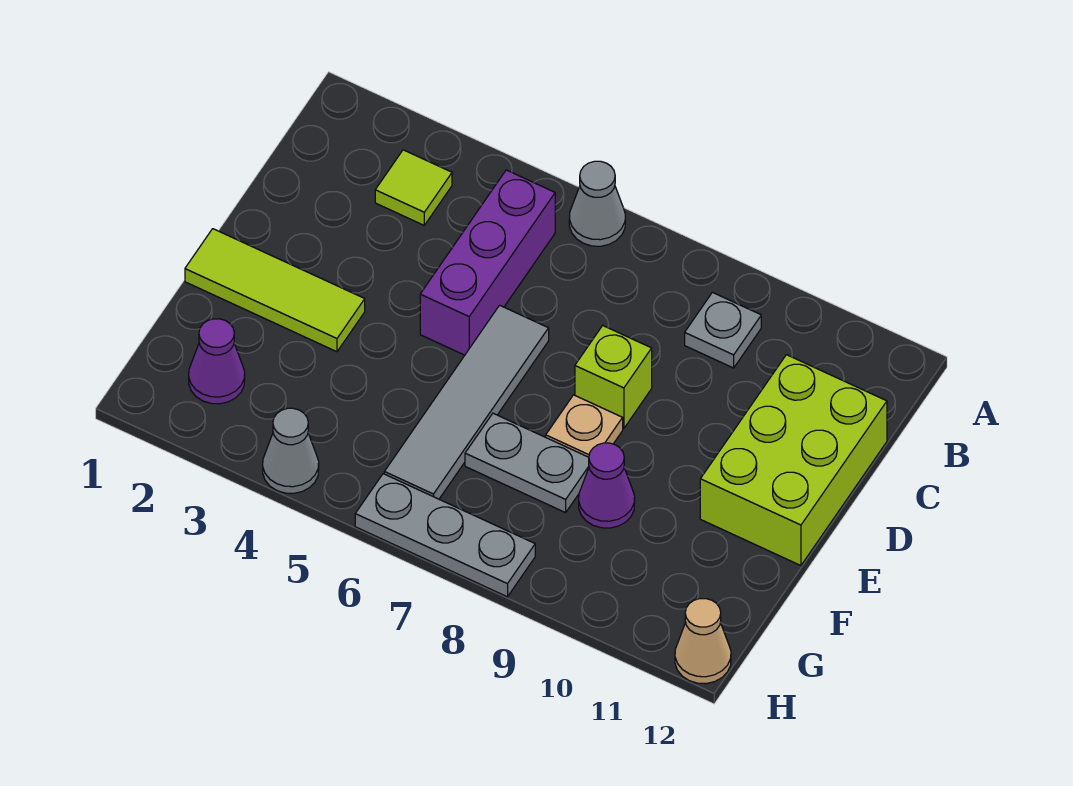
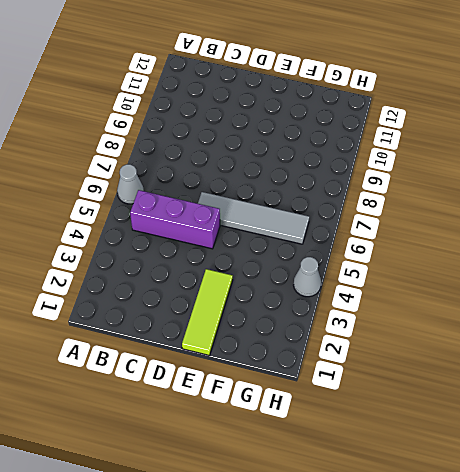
none -> lime 1x1 tile [375,150,452,225]
none -> grey 1x1 plate [685,293,761,368]
none -> lime 2x3 brick [700,355,887,566]

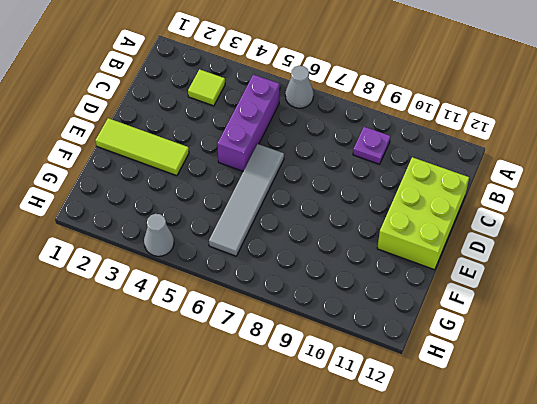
purple 1x1 plate [353,127,390,164] -> grey 1x1 plate [685,293,761,368]
none -> lime 1x1 brick [575,326,652,428]
none -> tan 1x1 plate [546,395,623,457]
none -> grey 1x2 plate [465,413,589,513]

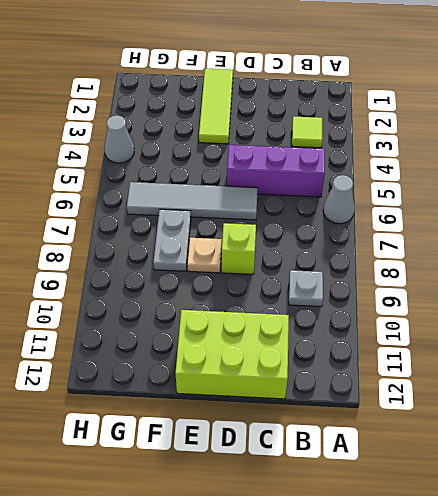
none -> purple 1x1 cone [579,443,635,528]
none -> purple 1x1 cone [189,319,245,404]
none -> grey 1x3 plate [355,474,535,597]

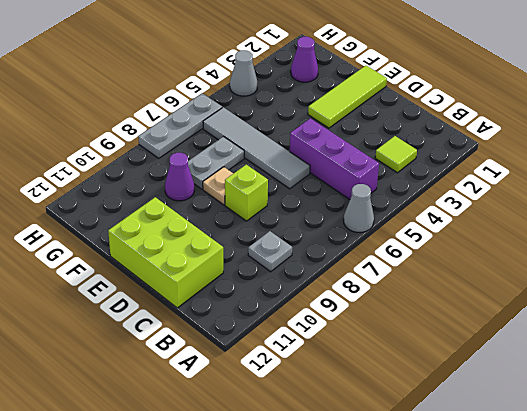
none -> tan 1x1 cone [675,599,731,684]

